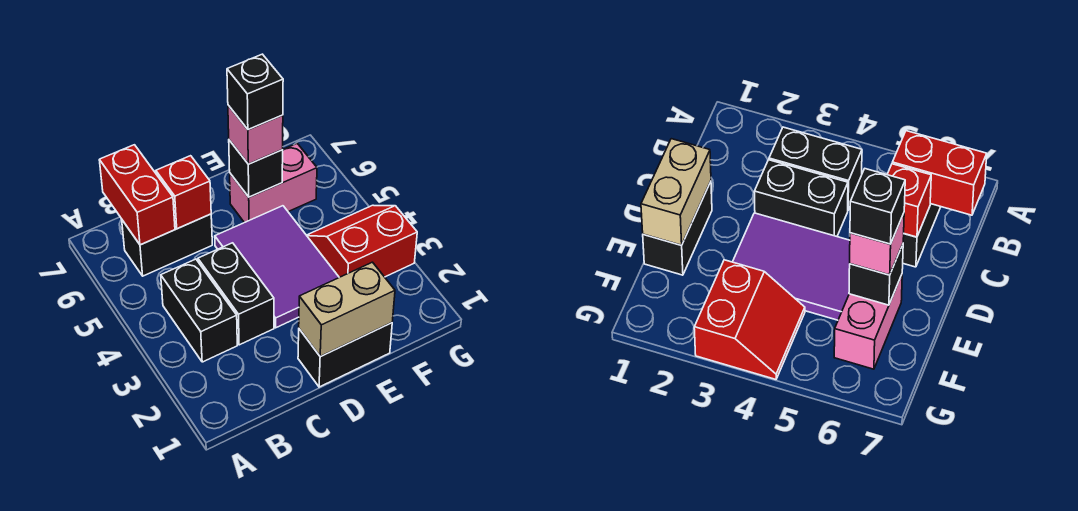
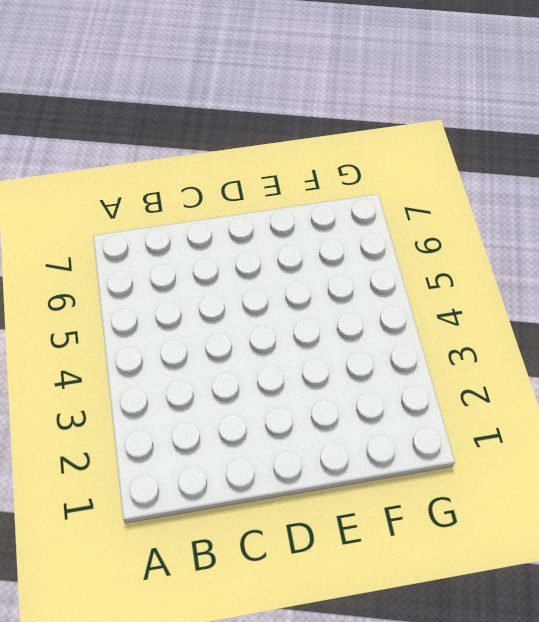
none -> black 1x2 brick [161,259,237,362]
none -> black 1x2 brick [122,214,212,276]
none -> black 1x2 brick [198,243,274,345]

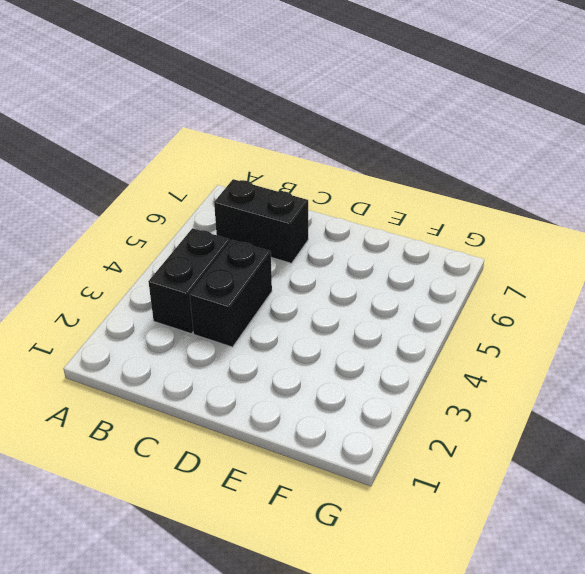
none -> black 1x2 brick [298,323,392,387]
none -> purple 2x3 tile [215,206,339,328]
none -> pink 1x2 brick [230,144,317,223]

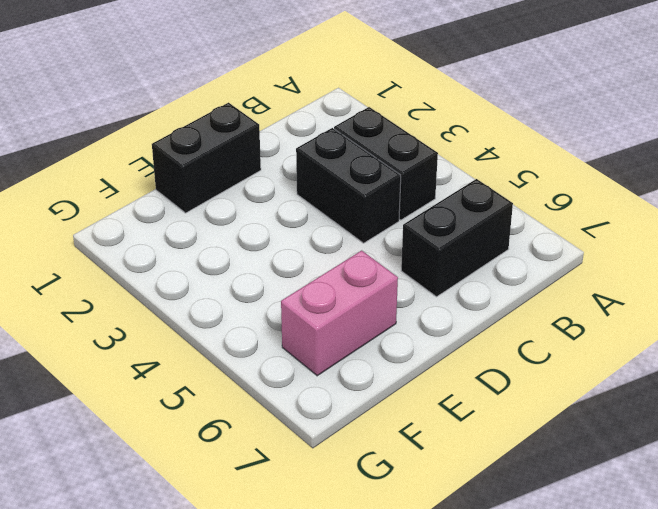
none -> purple 2x3 tile [215,206,339,328]
none -> red 2x2 slope [307,205,417,277]
none -> red 1x2 brick [99,145,175,245]

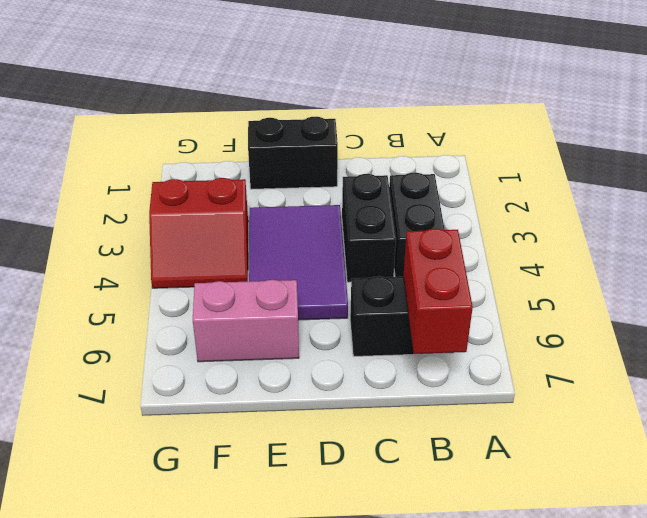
none -> red 1x1 brick [156,156,211,229]
none -> tan 1x2 brick [299,262,395,357]
none -> black 1x1 brick [229,140,283,197]

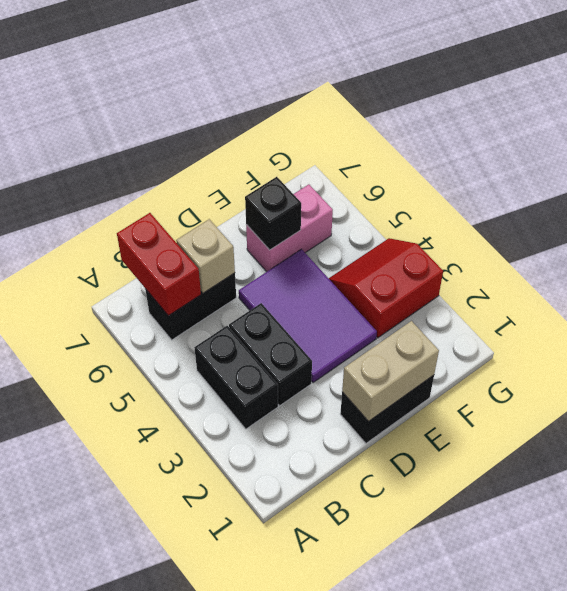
tan 1x1 brick [176,219,235,293] -> red 1x1 brick [156,156,211,229]
none -> pink 1x1 brick [228,105,283,164]
none -> black 1x1 brick [227,54,283,130]

